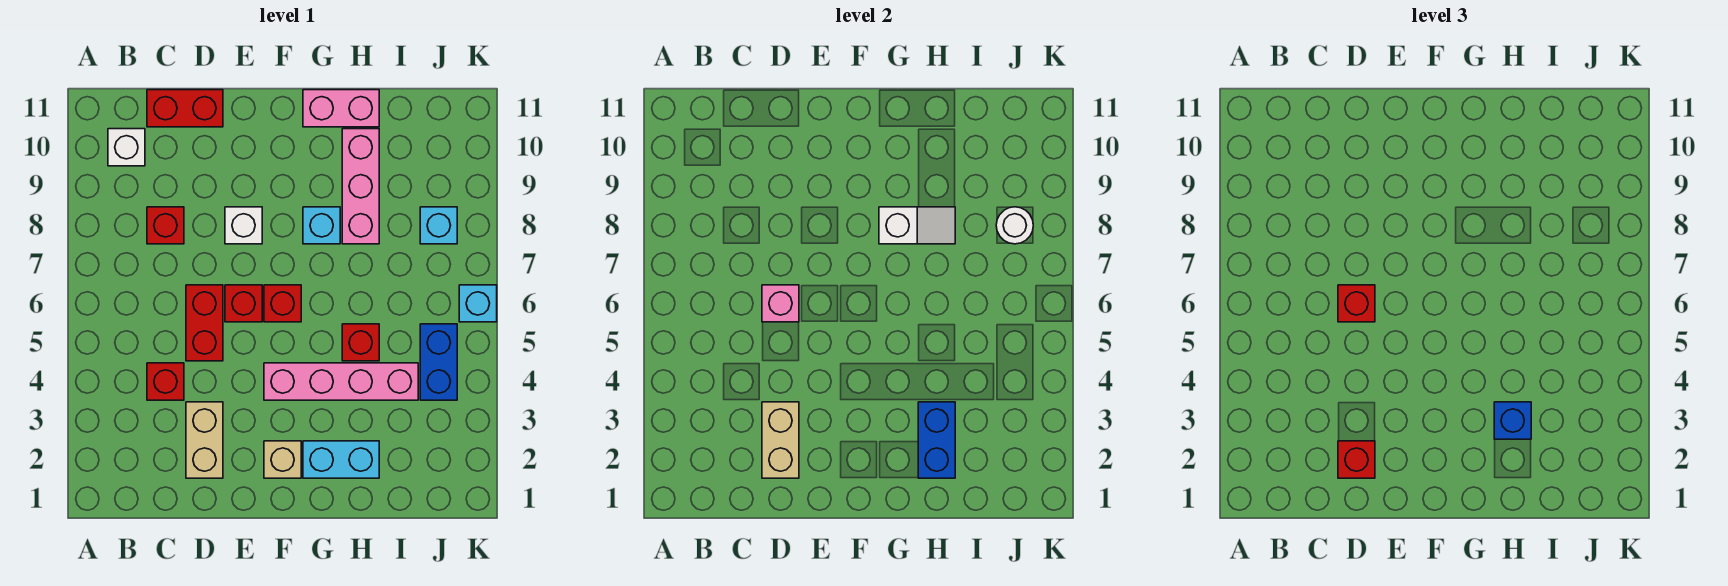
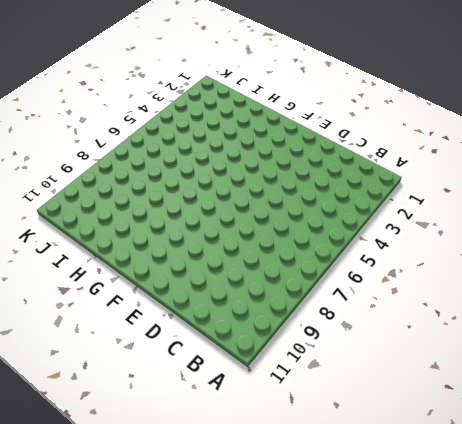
none -> white 1x1 brick [108,129,145,166]
none -> red 1x1 brick [147,363,184,400]
none -> red 1x1 brick [147,207,184,244]

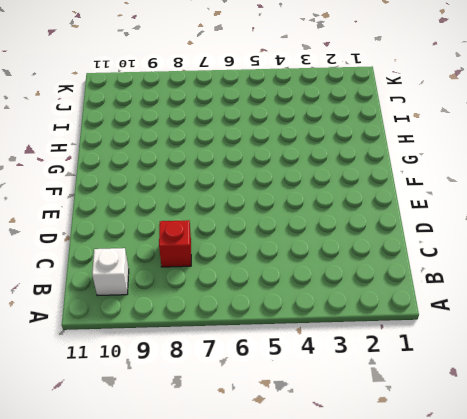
none -> red 1x1 brick [147,363,184,400]
none -> red 1x2 brick [147,90,223,127]
none -> tan 1x2 brick [186,402,223,478]

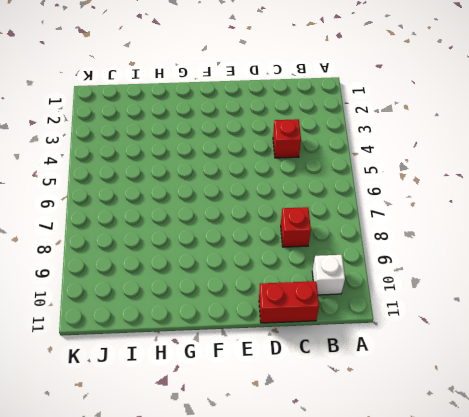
none -> tan 1x2 brick [186,402,223,478]
none -> red 1x2 brick [186,285,223,361]
none -> red 1x1 brick [225,285,262,322]

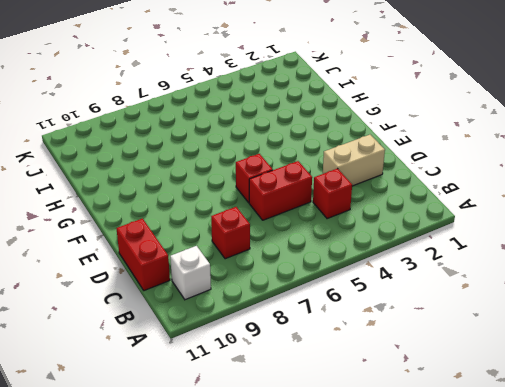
none -> white 1x1 brick [225,207,262,244]
none -> tan 1x1 brick [264,441,301,478]
none -> pink 1x4 brick [264,363,418,400]

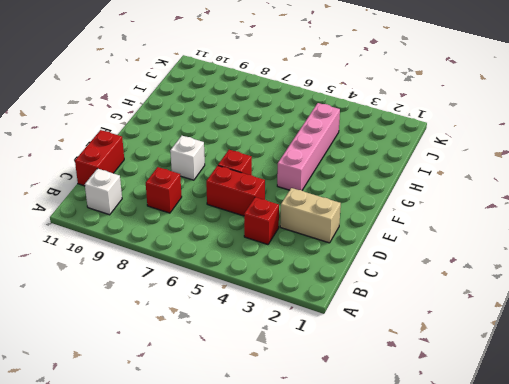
none -> tan 1x1 brick [264,441,301,478]
none -> red 1x1 brick [264,285,301,322]
none -> cyan 1x2 brick [303,441,379,478]

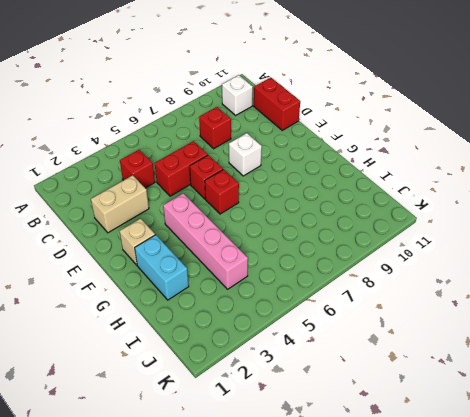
none -> cyan 1x1 brick [303,207,340,244]
none -> pink 1x2 brick [303,90,379,127]
none -> red 1x1 brick [342,324,379,361]

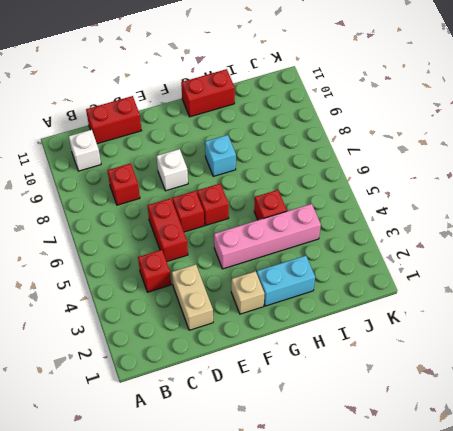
red 1x2 brick [181,69,235,117] -> pink 1x2 brick [303,90,379,127]
none -> pink 1x3 brick [342,129,379,244]
none -> blue 1x2 brick [420,324,457,400]
none -> cyan 1x1 brick [420,207,457,244]

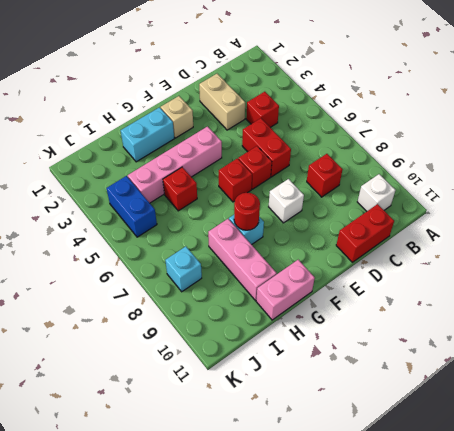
red 1x1 round brick [234,193,260,230] -> white 1x2 slope [879,207,955,244]
none -> cyan 1x1 brick [459,285,497,322]
none -> tan 1x2 brick [762,402,799,478]
none -> pink 1x1 brick [762,285,799,322]

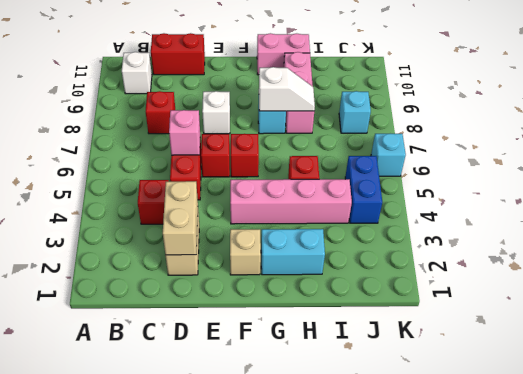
none -> blue 1x2 brick [918,402,955,478]
none -> white 1x1 round brick [996,207,1033,244]
none -> red 1x1 brick [1338,441,1375,478]

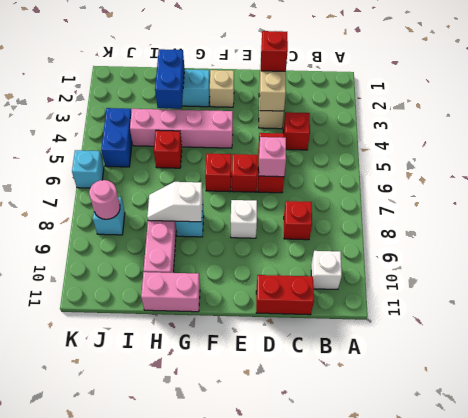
pink 1x1 round brick [89,180,120,219] -> white 1x1 round brick [996,207,1033,244]
none -> red 1x1 brick [1338,285,1375,322]
none -> blue 1x1 brick [1494,402,1531,439]

